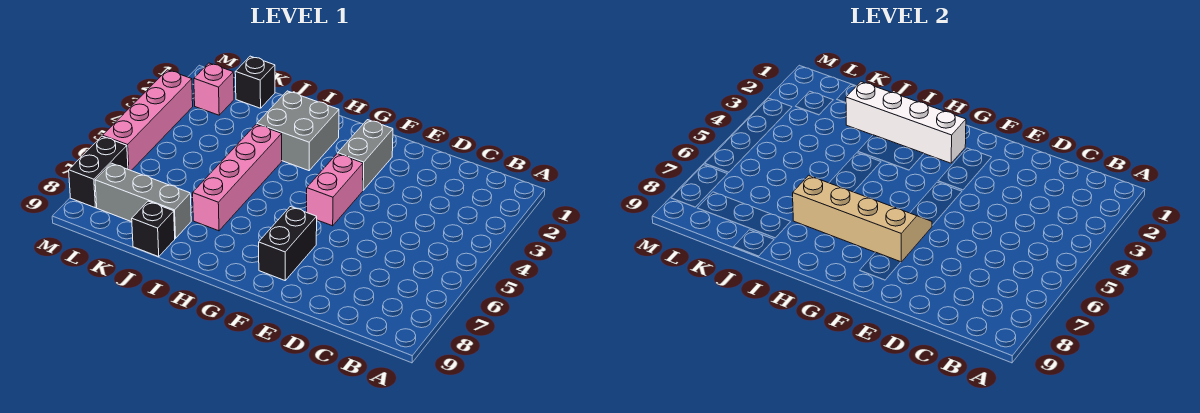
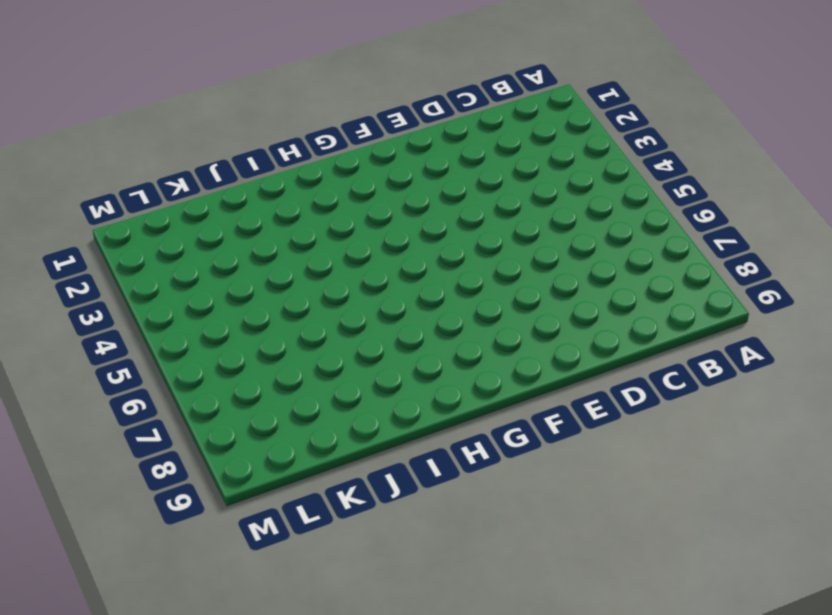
none -> grey 1x2 brick [338,120,393,190]
none -> pink 1x2 brick [307,154,363,226]
none -> black 1x2 brick [259,207,317,280]

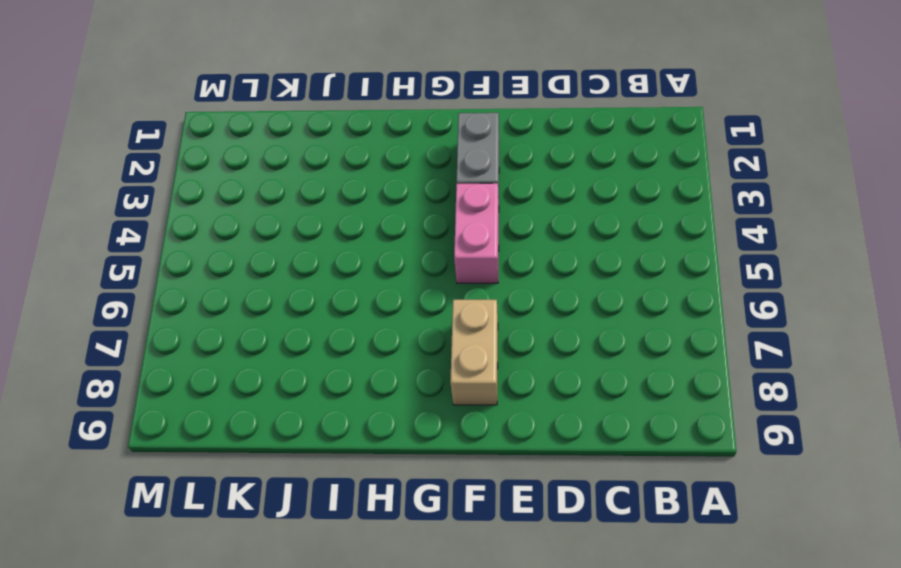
tan 1x2 brick [450,300,498,405] -> black 1x2 brick [259,207,317,280]
none -> grey 2x2 brick [257,91,339,171]
none -> pink 1x4 brick [193,124,282,231]
none -> grey 1x3 brick [95,163,191,238]

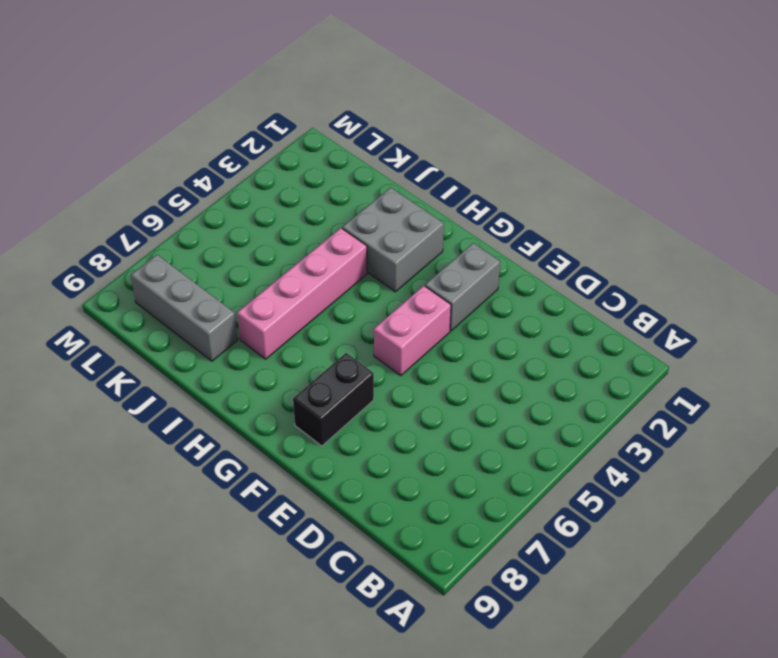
none -> black 1x1 brick [132,201,175,257]
none -> black 1x1 brick [235,56,275,108]
none -> pink 1x1 brick [194,63,234,115]

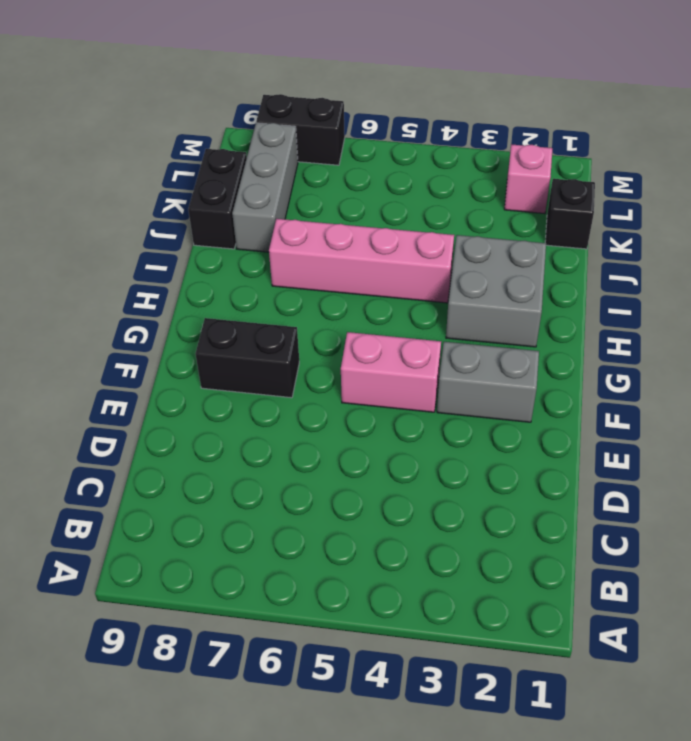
black 1x2 brick [188,149,247,249] -> black 1x1 brick [132,201,175,257]
none -> pink 1x4 brick [103,70,193,170]
none -> tan 2x4 slope [793,175,932,262]
none -> white 1x4 brick [846,82,966,163]

